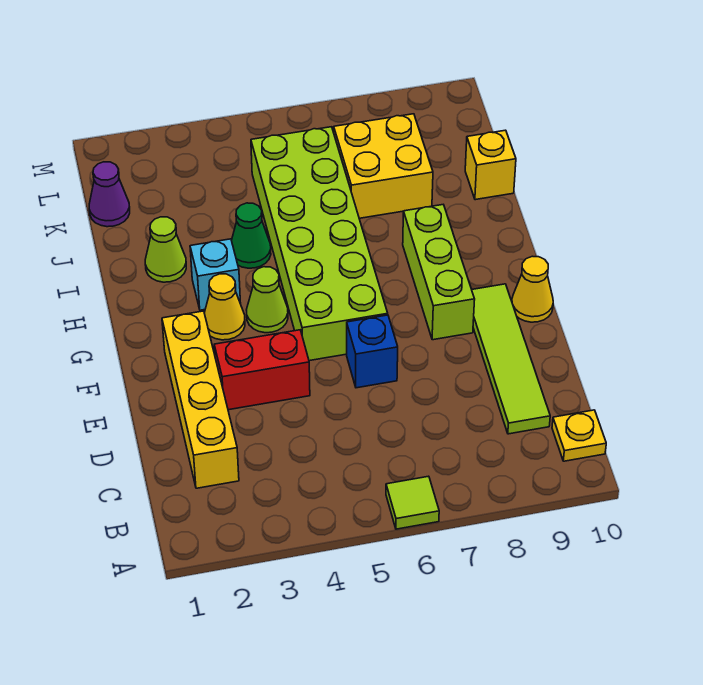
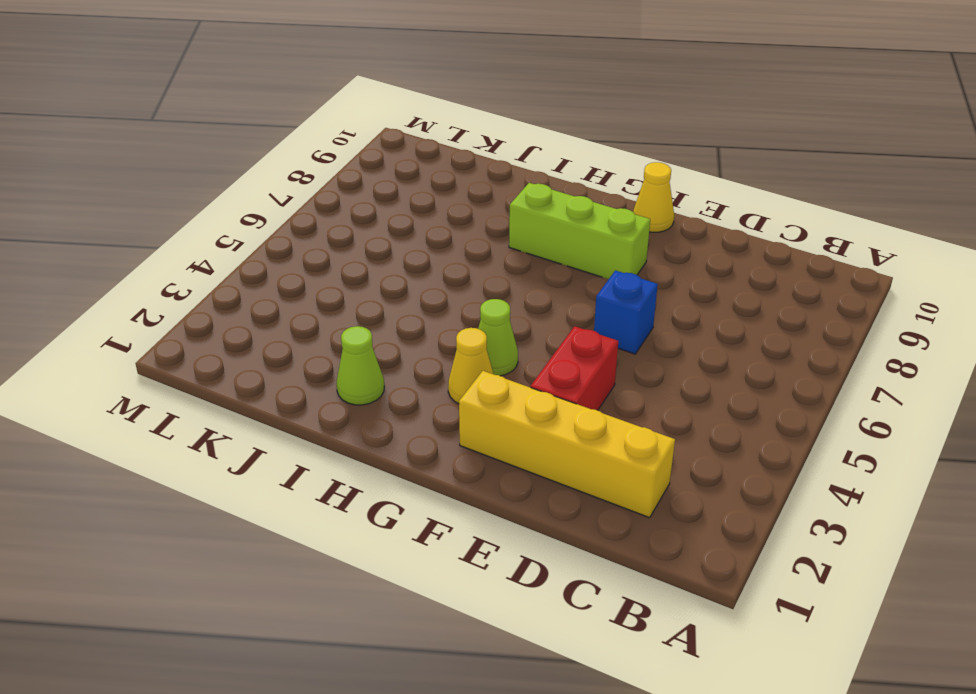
none -> lime 1x1 tile [386,476,439,529]
none -> yellow 1x1 plate [552,410,606,461]
none -> lime 1x4 tile [472,284,550,434]

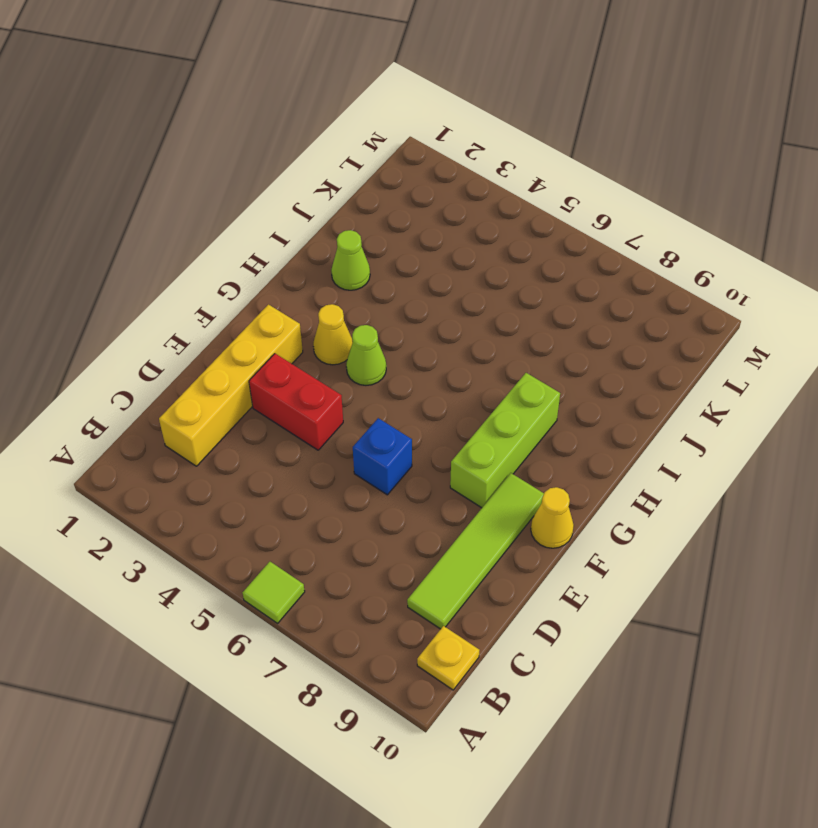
none -> lime 2x6 brick [251,127,388,361]
none -> cyan 1x1 brick [190,239,240,310]
none -> green 1x1 cone [232,203,271,268]

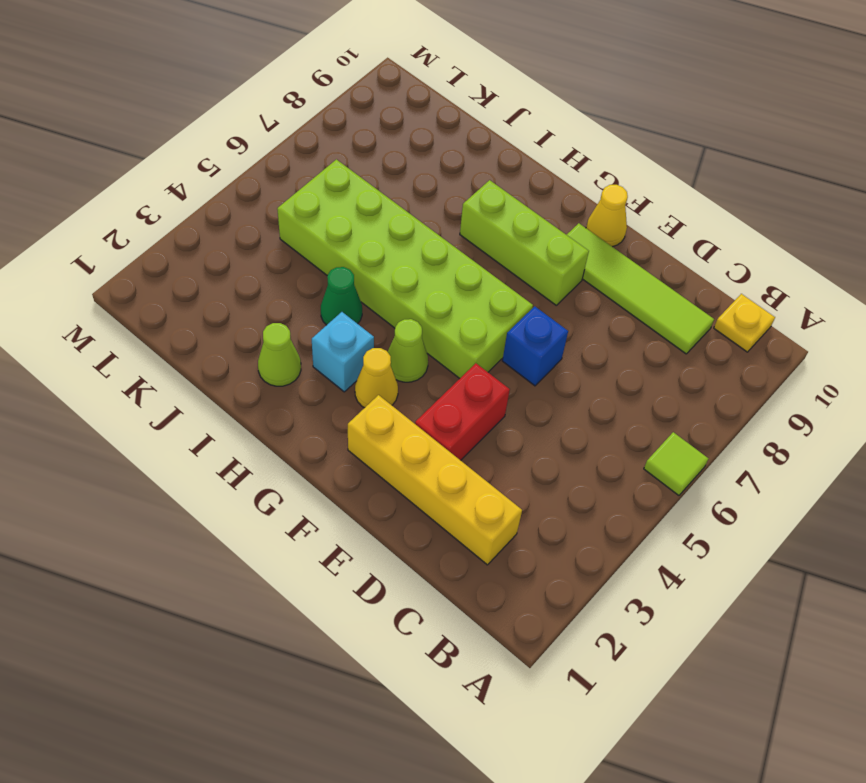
none -> yellow 2x2 brick [334,114,433,218]
none -> yellow 1x1 brick [465,130,516,200]
none -> purple 1x1 cone [89,162,130,227]

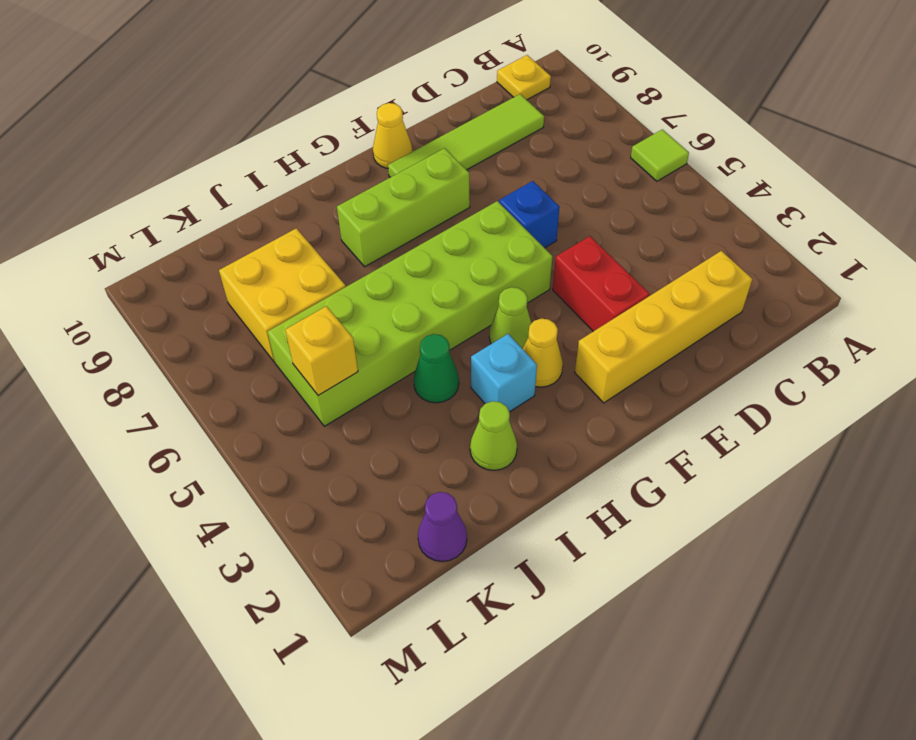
yellow 1x1 brick [285,306,358,396] -> yellow 1x1 brick moved to [465,130,516,200]

